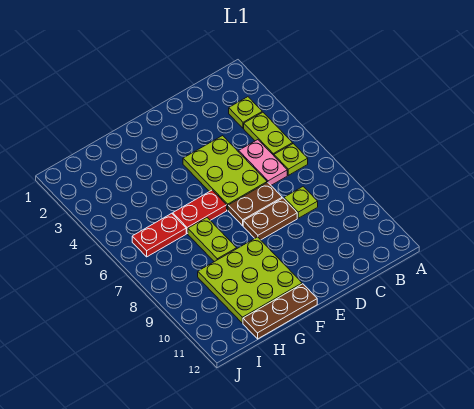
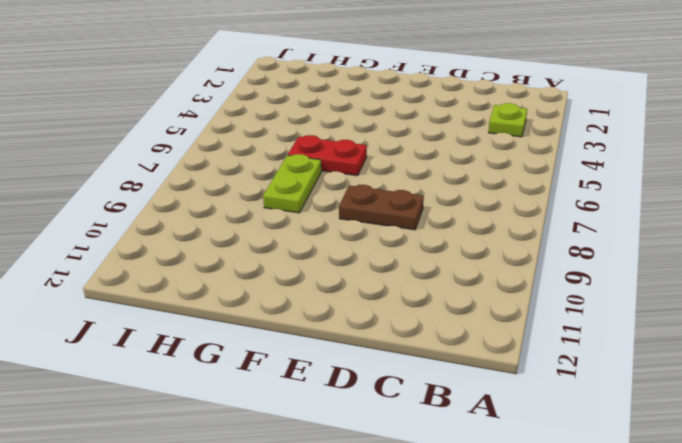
none -> lime 1x2 plate [244,112,293,155]
none -> lime 1x1 plate [274,144,308,175]
none -> pink 1x2 plate [239,140,287,185]

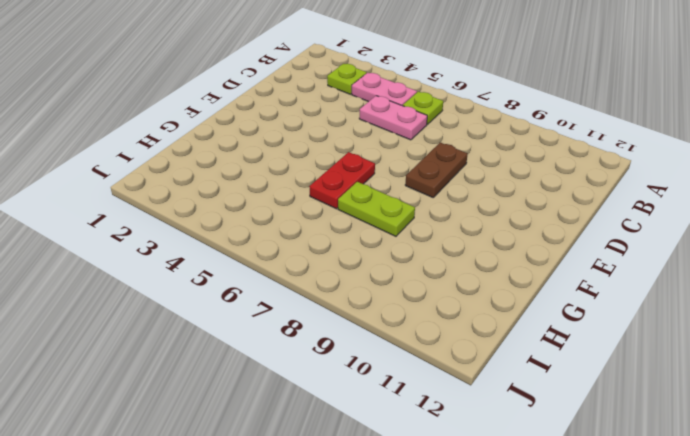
pink 1x2 plate [352,73,417,106] -> lime 1x2 plate [244,112,293,155]
none -> lime 1x1 plate [284,187,318,218]
none -> lime 2x3 plate [183,136,267,210]
none -> brown 1x2 plate [228,182,282,226]

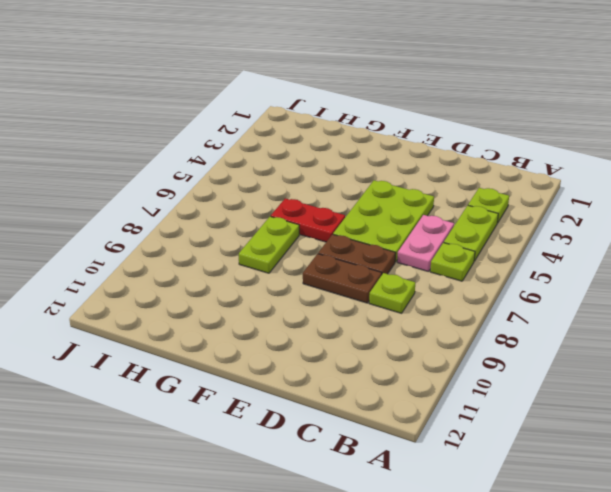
none -> lime 3x3 plate [198,237,302,323]
none -> brown 1x3 plate [243,284,317,339]
none -> red 1x2 plate [132,213,186,257]

